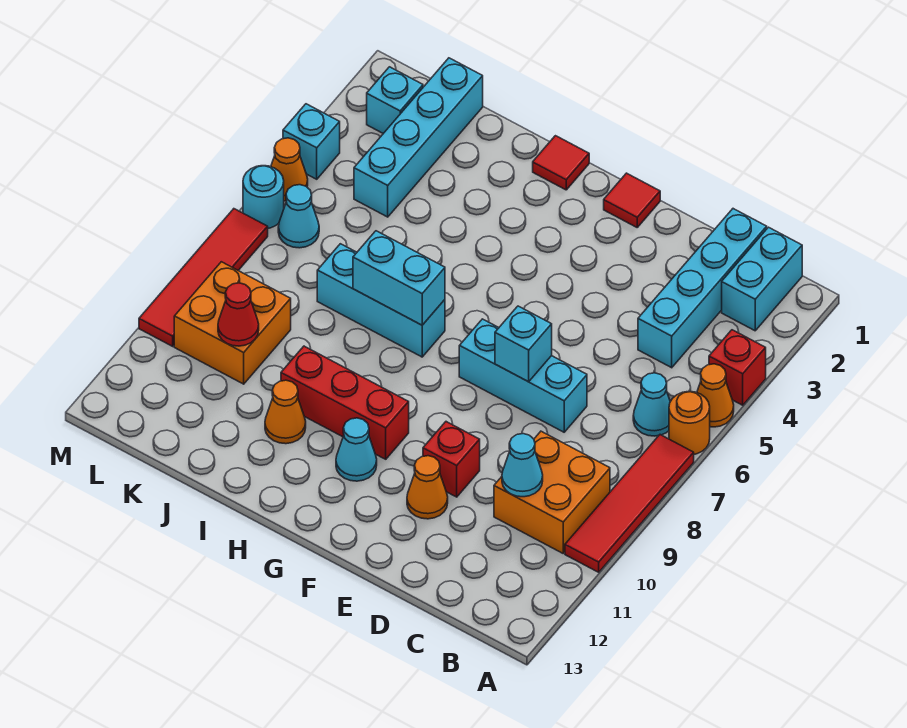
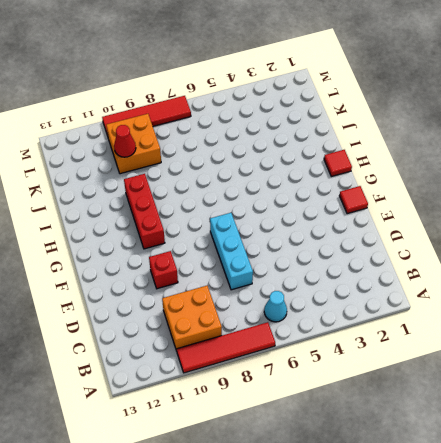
none -> red 1x1 brick [709,330,766,405]
none -> orange 1x1 cone [697,364,734,427]
none -> orange 1x1 round brick [669,391,710,454]

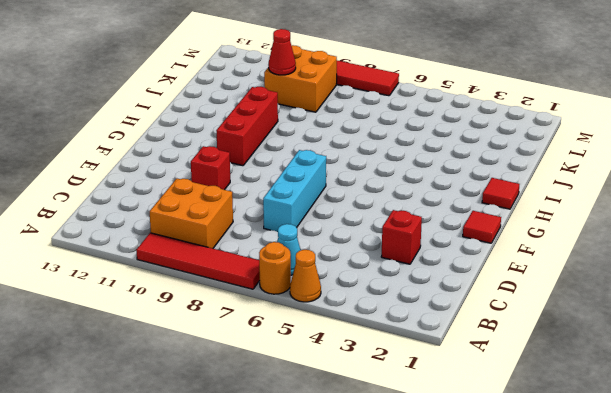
red 1x1 brick [381,210,422,264] -> red 1x1 brick moved to [709,330,766,405]
none -> cyan 1x2 brick [722,227,802,331]
none -> cyan 1x4 brick [638,209,767,368]
none -> orange 1x1 cone [407,456,448,519]

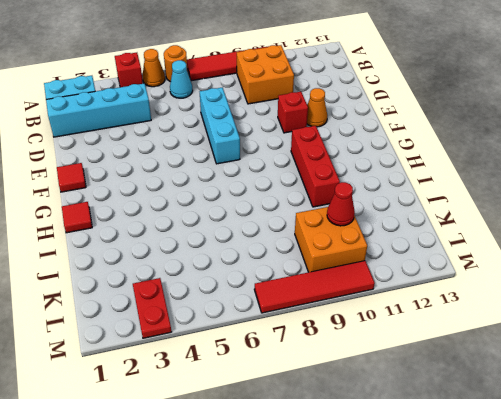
red 1x2 plate [133,278,171,338] -> none
none -> cyan 1x1 cone [336,418,377,481]
none -> cyan 1x3 brick [317,244,445,357]
none -> orange 1x1 cone [265,380,306,444]

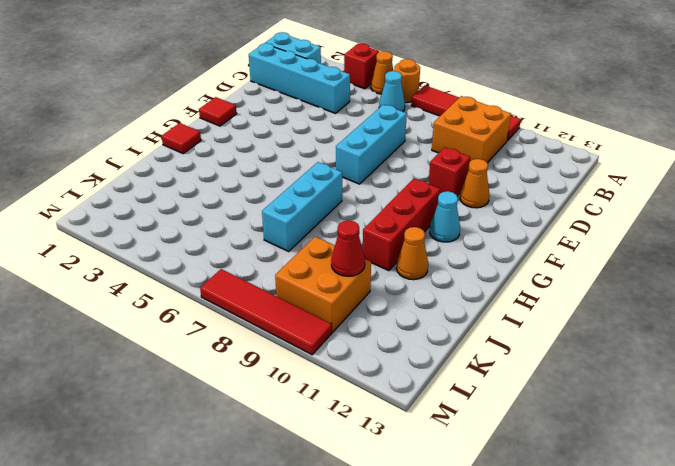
none -> cyan 1x4 brick [354,58,483,217]
none -> cyan 1x1 brick [367,67,423,134]
none -> cyan 1x1 cone [278,185,319,248]

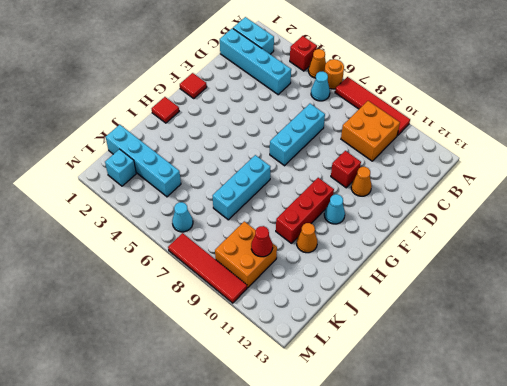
none -> cyan 1x1 brick [283,104,340,179]
none -> orange 1x1 cone [271,138,308,201]
none -> cyan 1x1 round brick [243,166,284,228]

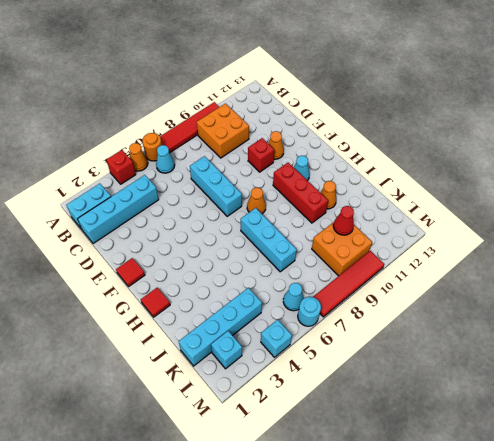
orange 1x1 cone [247,188,266,214] -> orange 1x1 cone moved to [271,138,308,201]
none -> cyan 1x1 cone [502,434,543,497]
none -> cyan 1x1 brick [495,306,552,382]
none -> cyan 1x2 brick [353,231,445,325]

